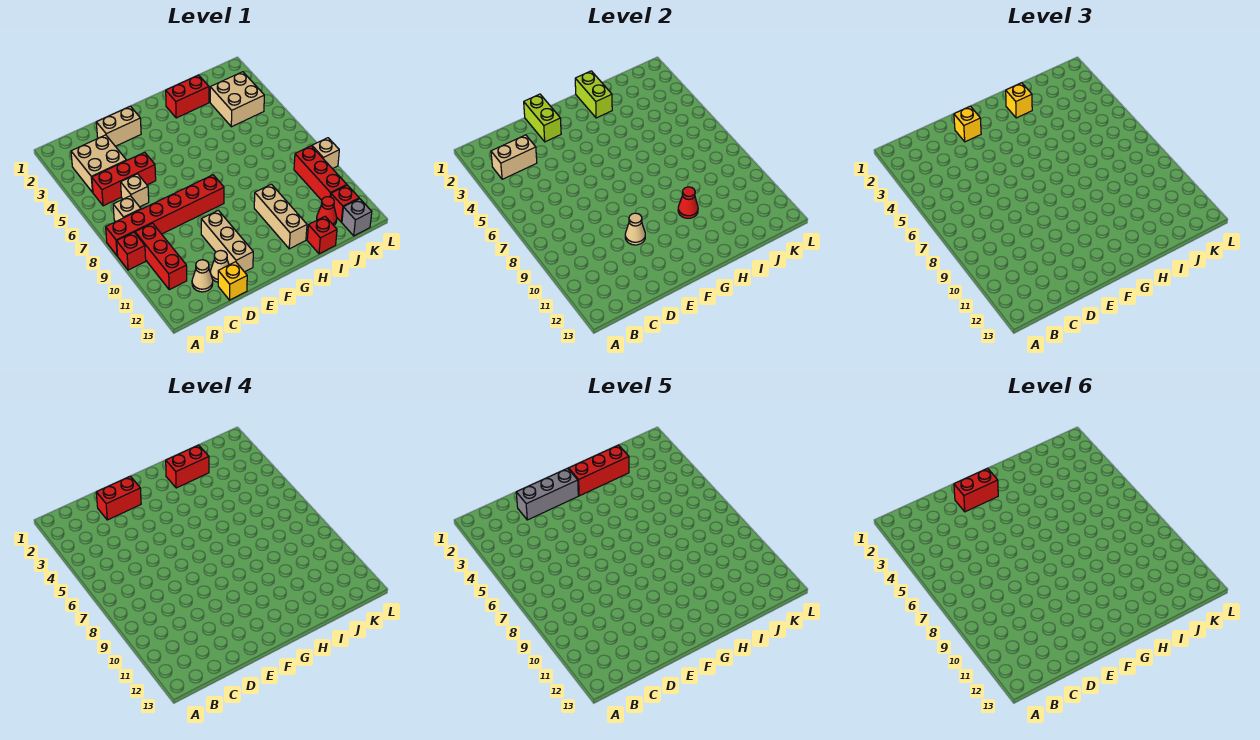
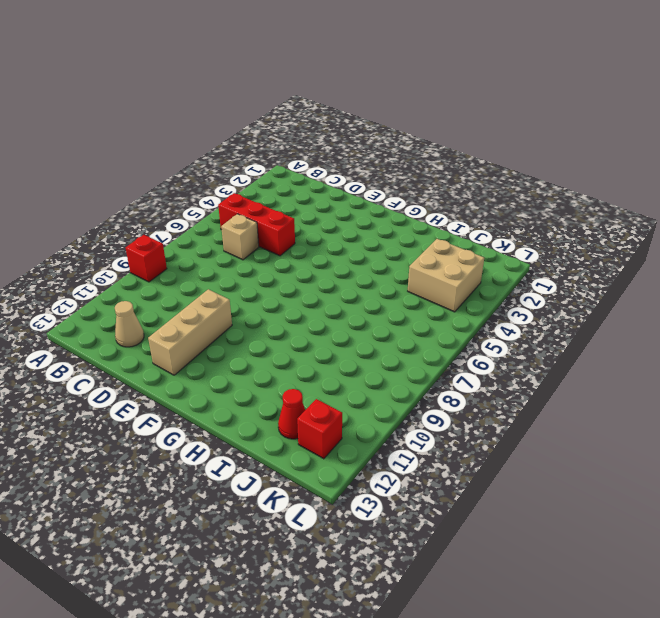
none -> red 1x6 brick [106,175,224,256]
none -> tan 2x2 brick [71,135,126,192]
none -> tan 1x1 brick [113,196,141,222]
none -> red 1x3 brick [135,223,187,290]

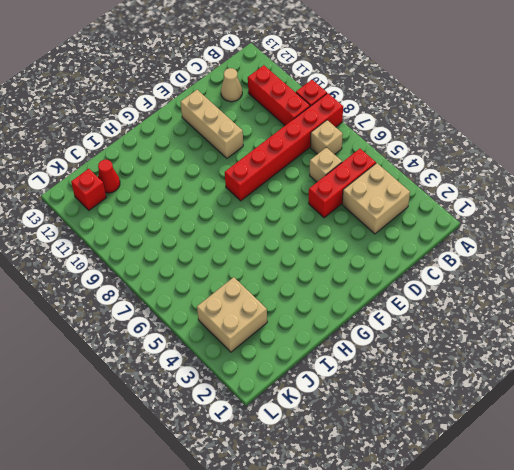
none -> tan 1x2 brick [96,106,141,146]
none -> tan 1x1 cone [210,250,229,282]
none -> yellow 1x1 brick [218,262,247,300]
none -> red 1x2 brick [166,75,209,118]

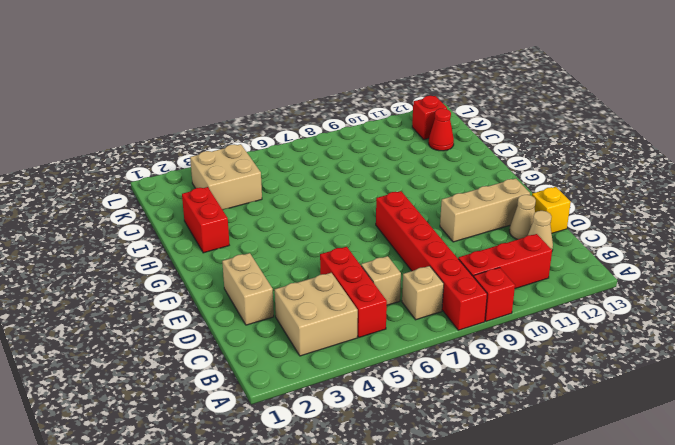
none -> tan 1x3 brick [254,184,307,249]
none -> red 1x1 brick [307,217,337,254]
none -> red 1x3 brick [294,146,347,200]
none -> grey 1x1 brick [342,199,372,236]

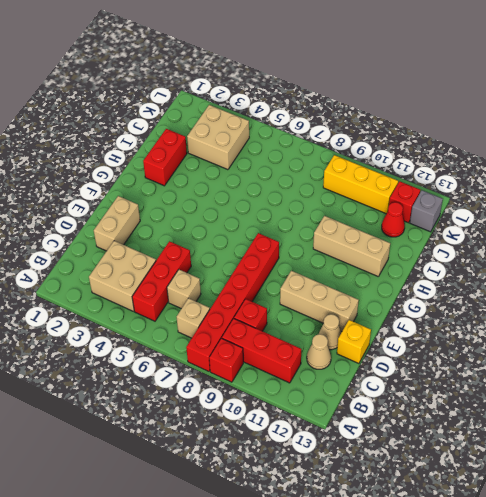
red 1x1 brick [234,299,267,331] -> red 1x1 brick moved to [307,217,337,254]
yellow 1x3 brick [323,155,398,214] -> red 1x3 brick [294,146,347,200]
none -> tan 1x1 brick [312,138,339,169]
none -> tan 1x2 brick [491,135,537,179]
none -> lime 1x2 brick [524,94,561,142]
none -> tan 1x1 cone [625,213,645,245]

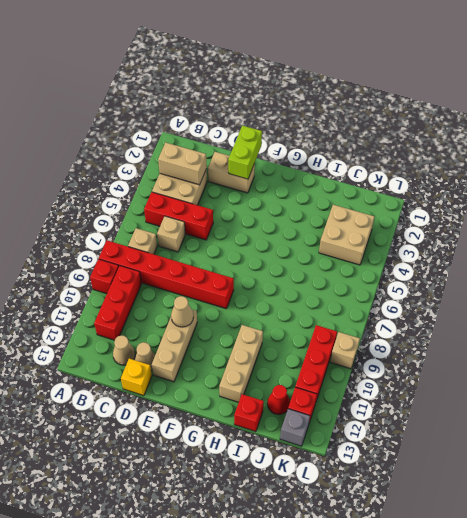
none -> red 1x2 brick [166,75,209,118]
none -> lime 1x2 brick [575,71,612,118]
none -> red 1x1 cone [678,187,698,218]
none -> yellow 1x1 brick [954,106,981,142]

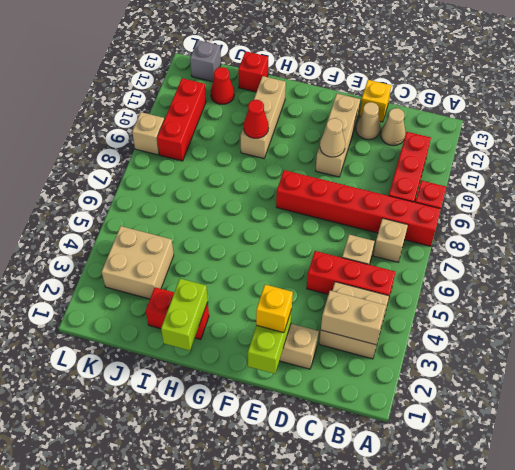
none -> red 1x1 brick [331,185,359,222]
none -> yellow 1x1 brick [1006,83,1032,118]
none -> red 1x2 brick [96,476,141,520]
none -> red 1x2 brick [166,445,209,488]

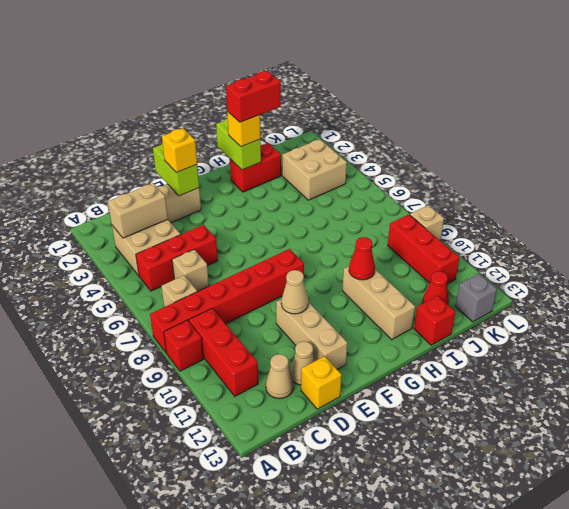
none -> red 1x1 brick [331,185,359,222]
none -> red 1x2 brick [96,476,141,520]
none -> grey 1x3 brick [516,468,578,520]
none -> red 1x3 brick [569,445,629,496]

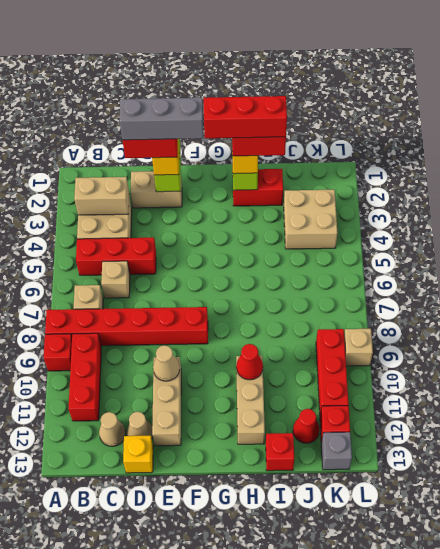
none -> red 1x2 brick [954,468,998,512]

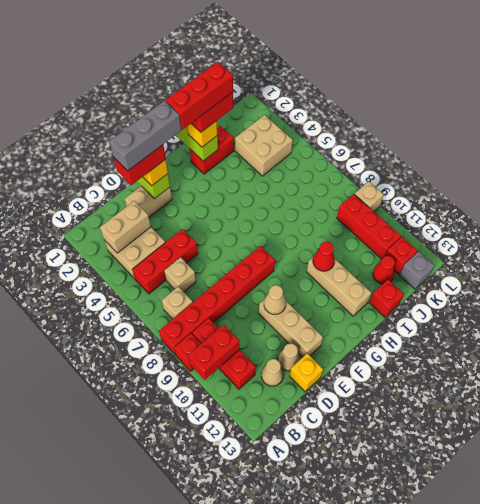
red 1x2 brick [188,325,239,380] -> red 1x2 brick moved to [954,468,998,512]

